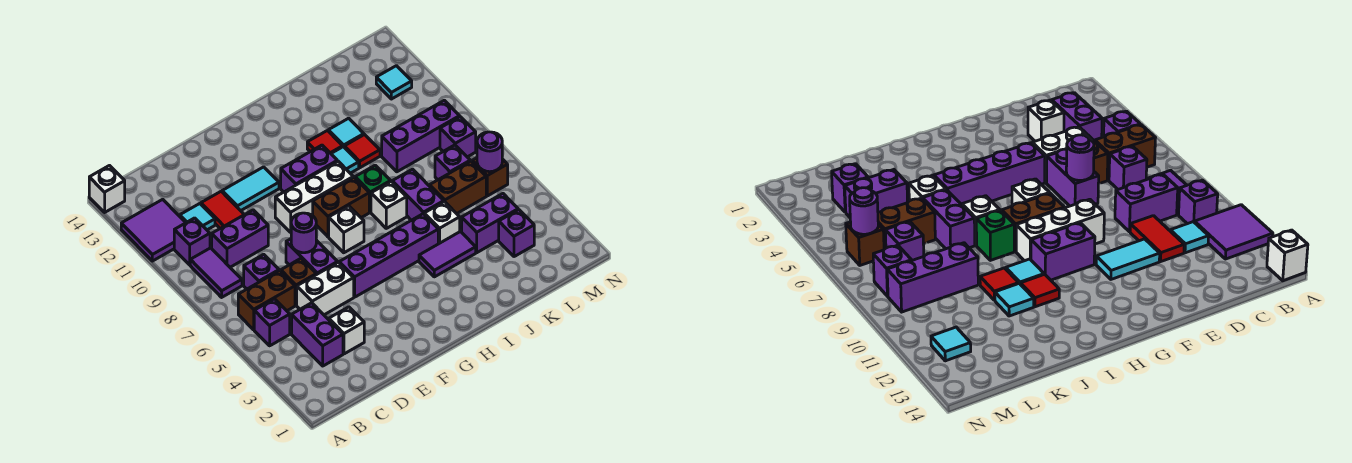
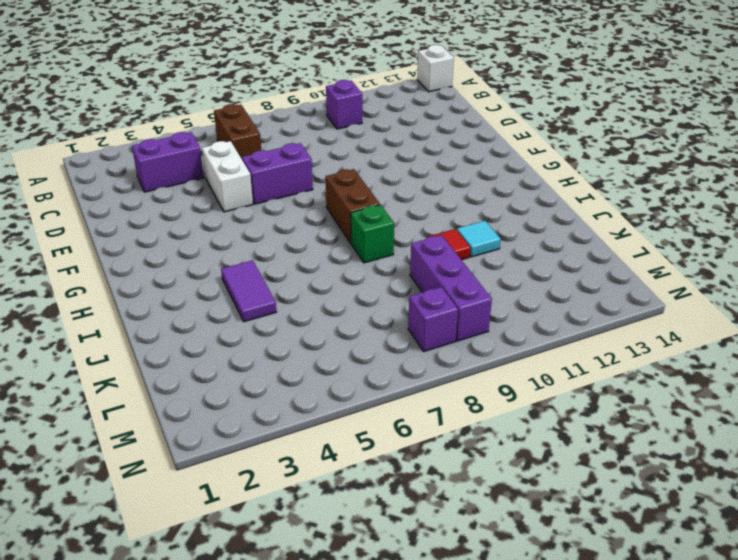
none -> purple 2x2 tile [121,199,186,261]
none -> purple 1x1 brick [254,299,290,346]
none -> purple 1x2 tile [190,248,242,297]
none -> purple 1x1 brick [244,254,279,289]

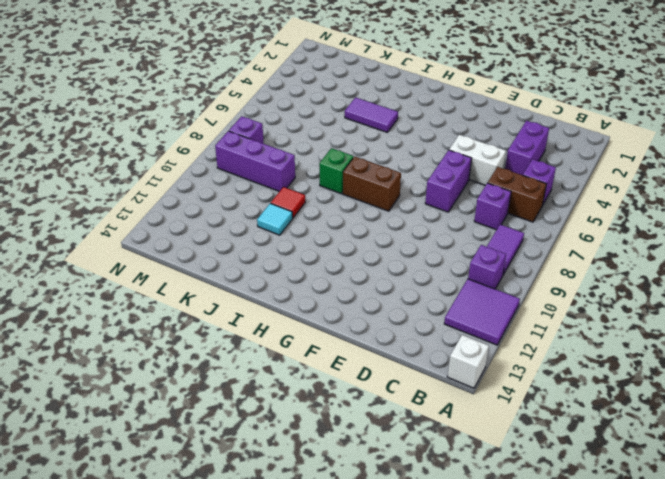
none -> purple 1x2 brick [212,210,268,267]
none -> cyan 1x1 tile [180,204,215,230]
none -> white 1x1 brick [329,307,364,354]
none -> brown 1x1 brick [281,259,316,305]

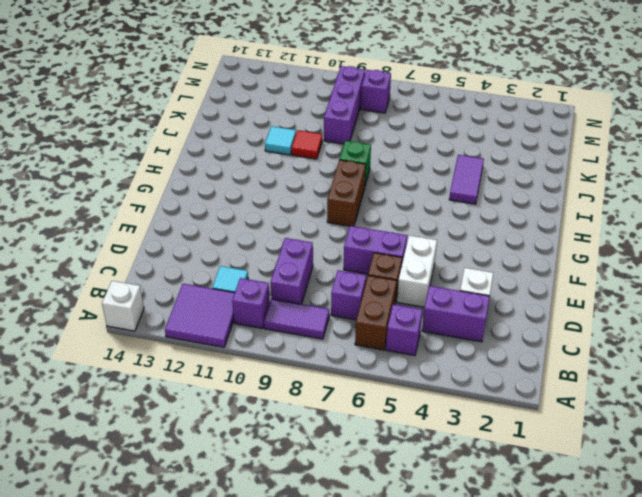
none -> red 1x2 tile [201,191,244,228]
none -> cyan 1x2 tile [222,167,279,211]
none -> purple 1x4 brick [339,214,438,297]
none -> white 1x3 brick [275,161,353,232]

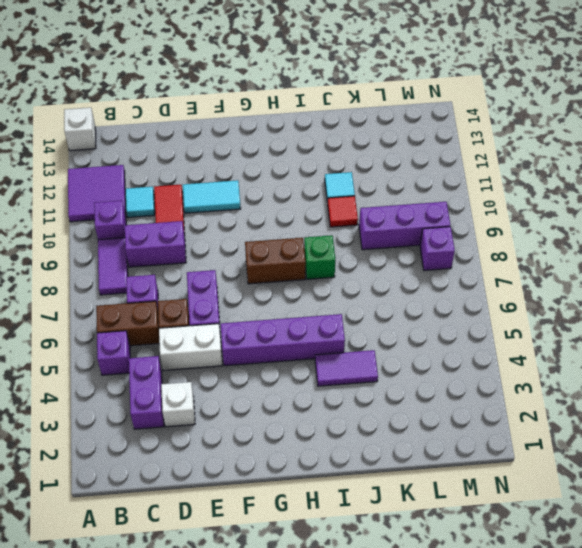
none -> white 1x3 brick [275,161,353,232]
none -> white 1x1 brick [329,206,364,253]
none -> purple 1x2 brick [281,145,337,192]
none -> white 1x1 brick [371,181,407,228]

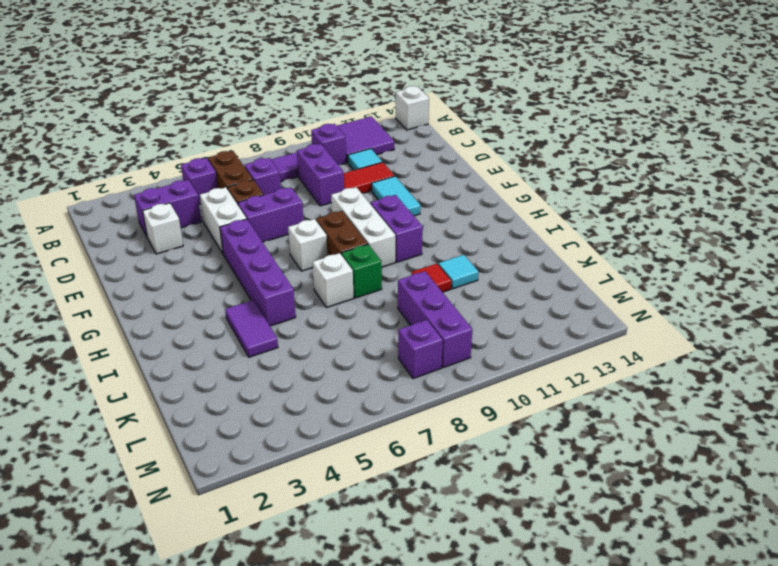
none -> cyan 1x1 tile [331,147,359,173]
none -> red 1x1 tile [307,131,343,153]
none -> white 1x1 brick [424,201,460,244]
none -> purple 1x2 brick [392,169,444,220]

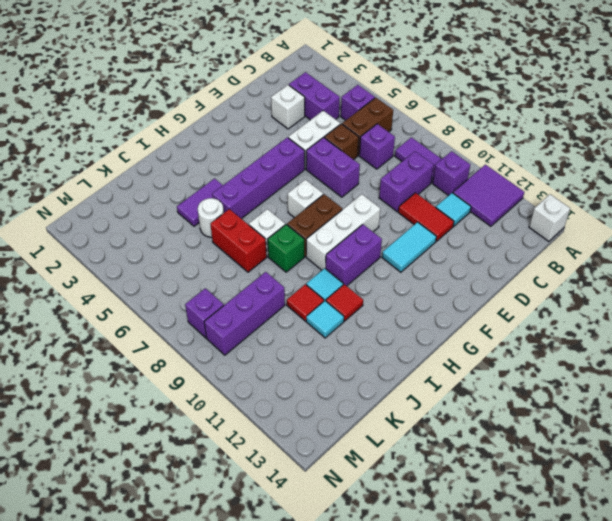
white 1x1 round brick [198,198,224,237] -> white 1x1 brick [424,201,460,244]
red 1x2 brick [210,209,267,272] -> purple 1x2 brick [392,169,444,220]
none -> purple 1x2 brick [462,194,518,253]
none -> brown 1x2 brick [430,161,486,214]
none -> purple 1x1 brick [499,210,534,257]
none -> purple 1x1 brick [435,145,470,180]

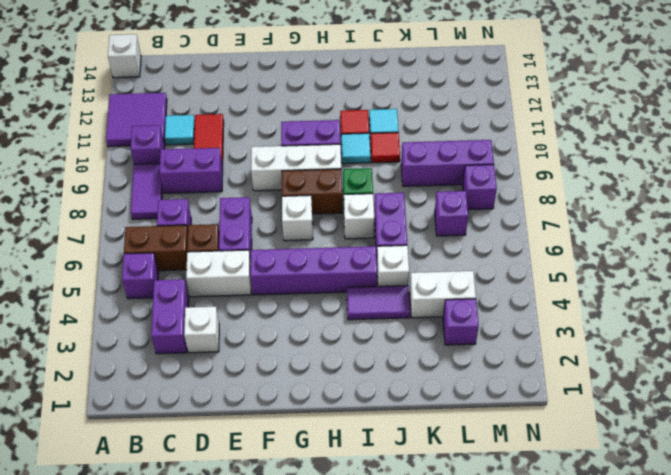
white 1x2 brick [410,271,476,318] -> purple 1x2 brick [462,194,518,253]
none -> cyan 1x2 tile [222,167,279,211]
none -> brown 1x2 brick [430,161,486,214]
none -> brown 1x1 brick [472,158,508,196]
none -> cyan 1x1 tile [376,66,412,99]

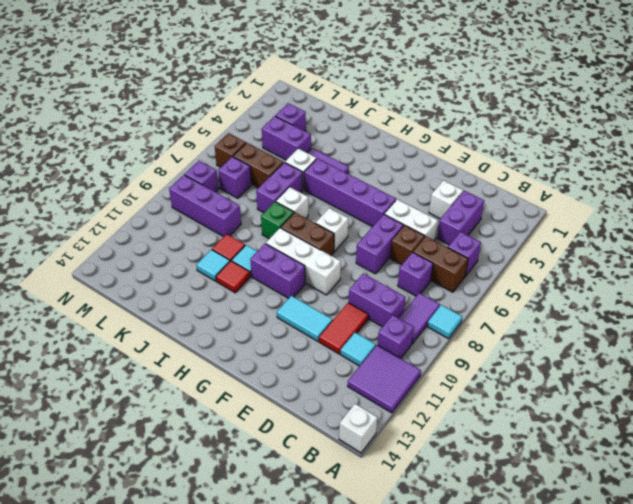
cyan 1x1 tile [427,305,462,339] -> cyan 1x1 tile moved to [376,66,412,99]
none -> purple 1x1 round brick [291,213,316,253]
none -> purple 1x1 round brick [477,132,502,172]

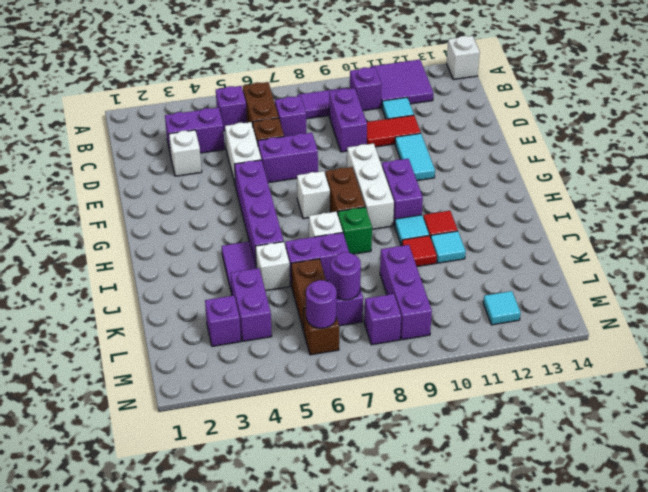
purple 1x1 round brick [331,252,361,300] -> purple 1x1 round brick moved to [291,213,316,253]

